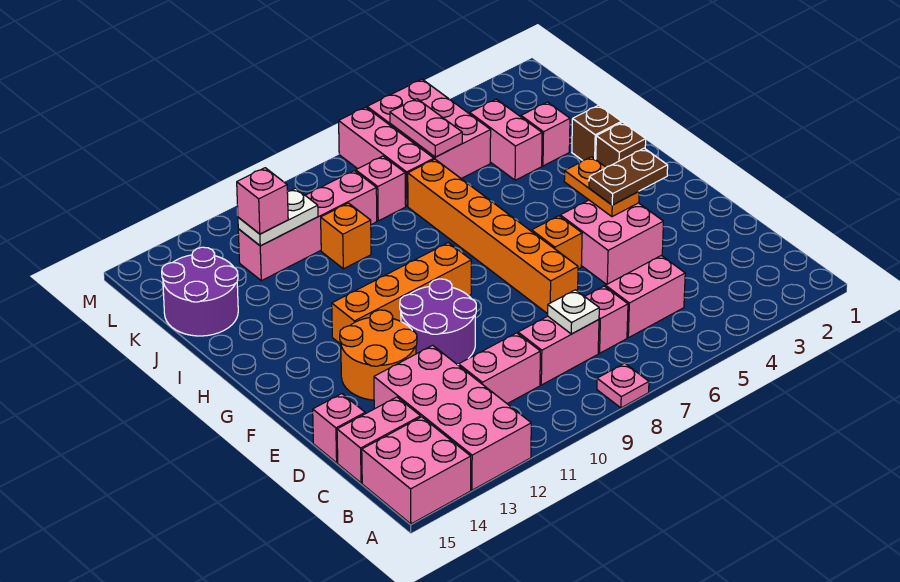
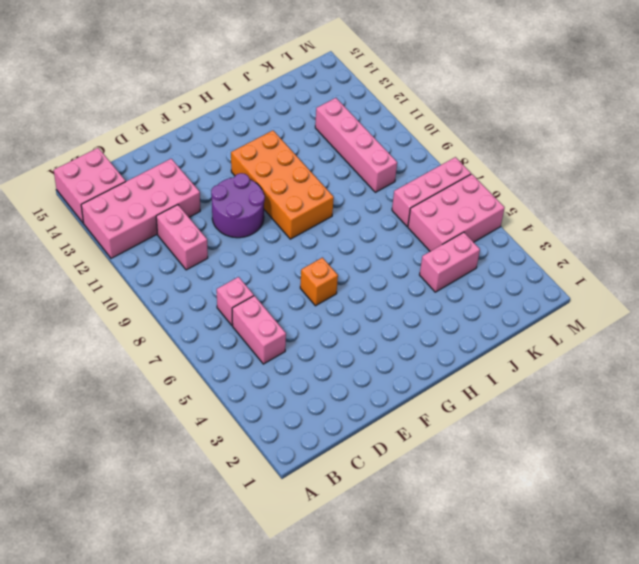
orange 2x4 brick [231,131,334,239] -> orange 1x4 brick [332,243,471,344]
none -> pink 1x1 plate [597,363,649,408]
none -> pink 1x2 brick [518,316,599,385]
none -> pink 1x2 brick [337,397,421,483]
none -> pink 1x1 brick [313,394,365,463]

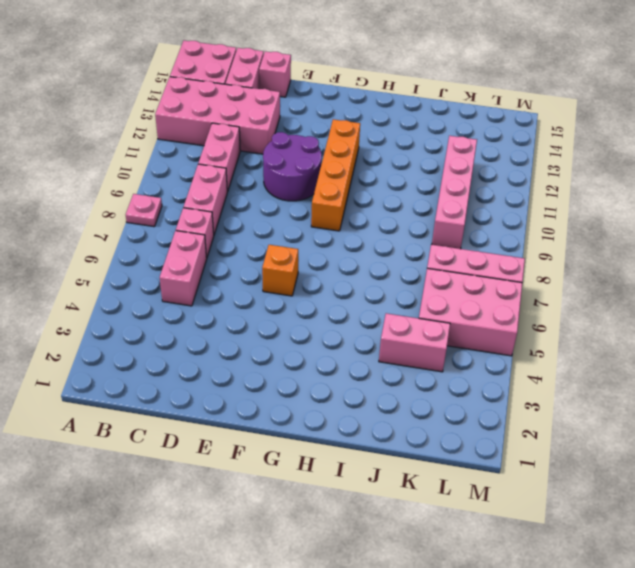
none -> pink 2x2 brick [560,200,663,285]
none -> orange 1x6 brick [408,159,578,314]
none -> orange 2x2 round brick [340,310,417,400]
none -> brown 1x1 brick [596,122,646,167]

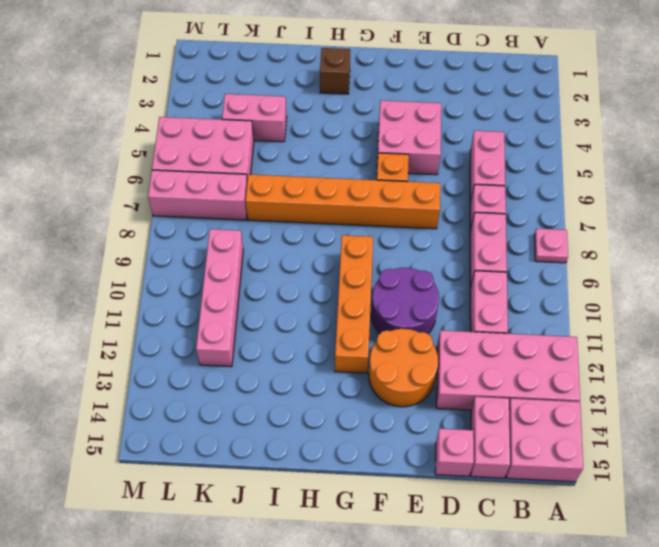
none -> brown 1x1 brick [572,105,622,160]
none -> pink 1x1 brick [521,102,570,166]
none -> orange 1x1 brick [321,203,371,269]
none -> purple 2x2 round brick [162,247,238,336]

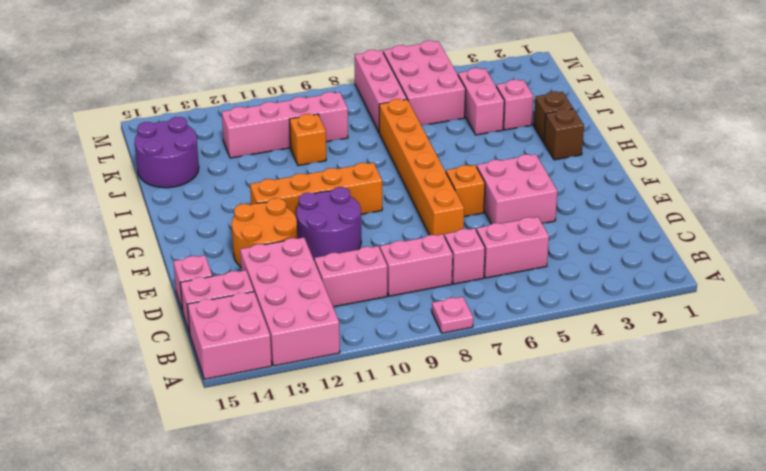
none -> pink 1x1 brick [356,156,406,221]
none -> white 1x1 plate [548,290,599,334]
none -> orange 1x2 plate [564,157,639,217]
none -> pink 1x2 plate [390,99,462,157]

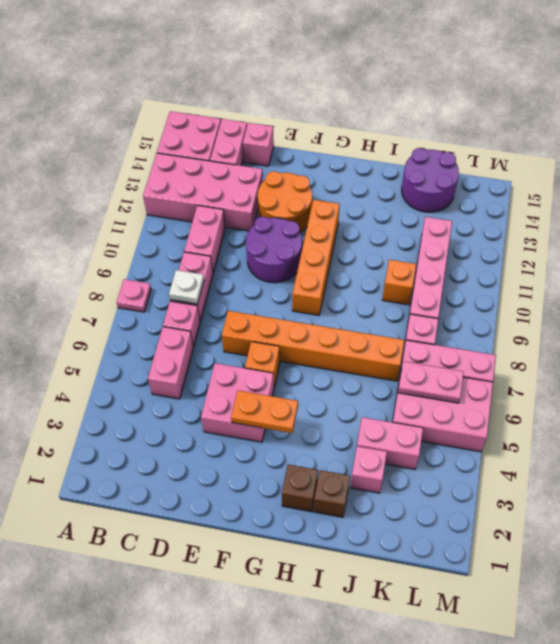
none -> white 1x2 plate [238,188,318,246]
none -> brown 1x2 plate [589,148,668,205]
none -> pink 1x1 brick [237,168,288,234]

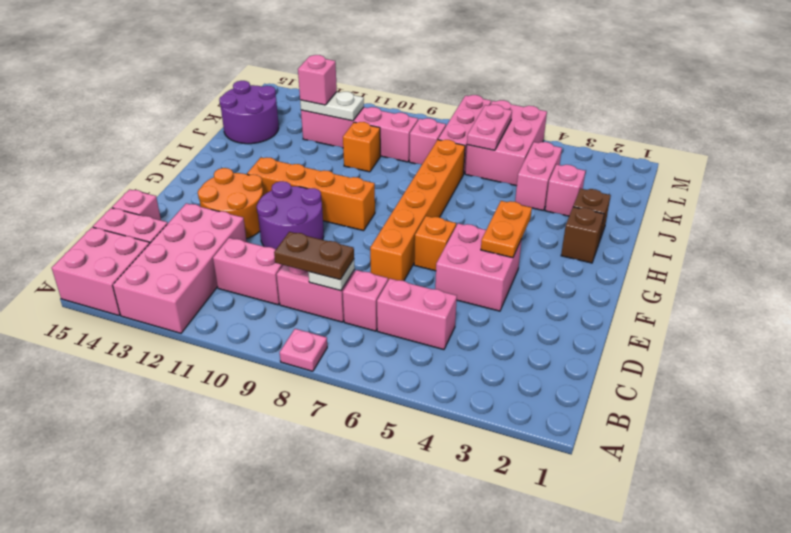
brown 1x2 plate [274,232,354,280] -> brown 1x2 plate moved to [589,148,668,205]

